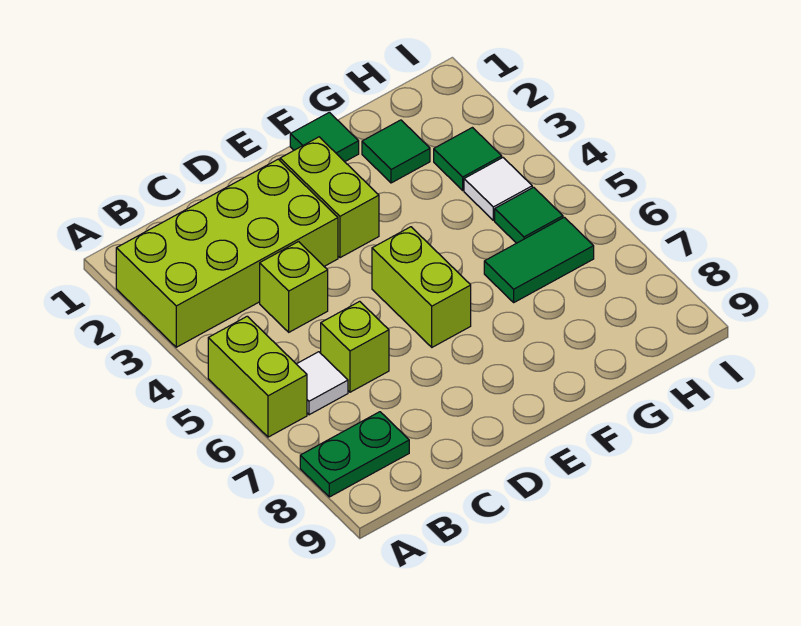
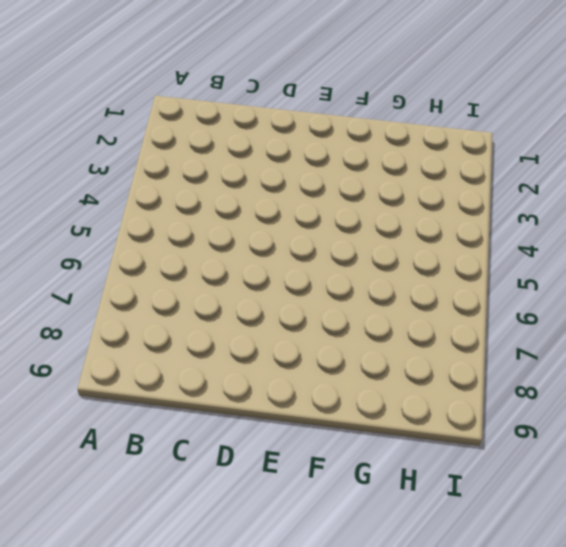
none -> lime 2x4 brick [116,159,338,347]
none -> lime 1x2 brick [208,316,307,437]
none -> green 1x2 plate [300,412,409,497]

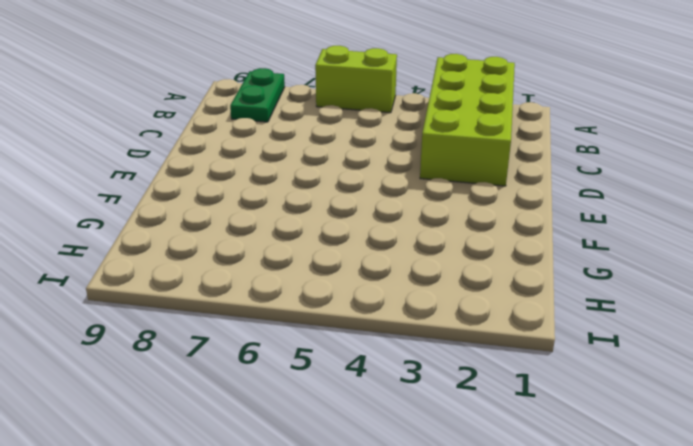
none -> white 1x1 tile [297,352,348,415]
none -> lime 1x1 brick [260,242,328,332]
none -> lime 1x1 brick [321,301,389,392]

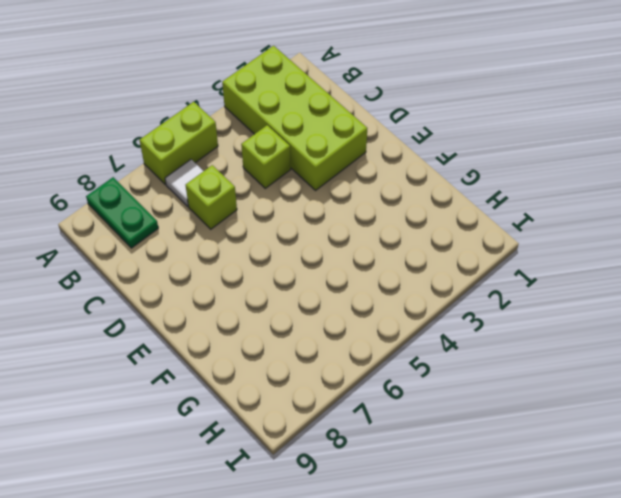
none -> lime 1x2 brick [280,137,379,258]
none -> lime 1x2 brick [372,227,471,347]
none -> green 1x1 tile [290,112,359,162]

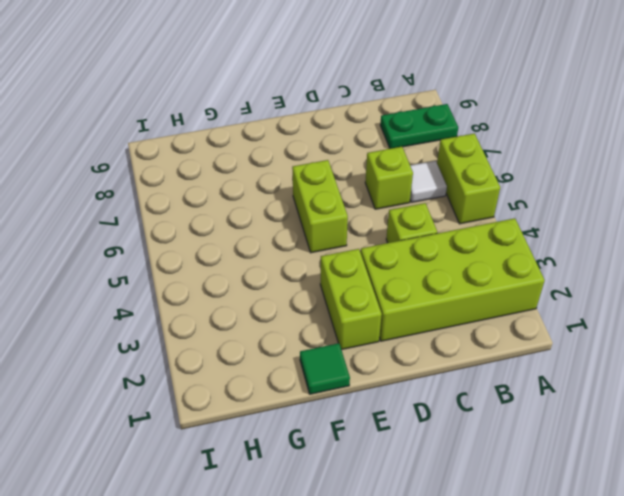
none -> green 1x1 tile [362,120,430,183]
none -> green 1x2 tile [484,217,594,302]
none -> green 1x1 tile [434,128,502,190]

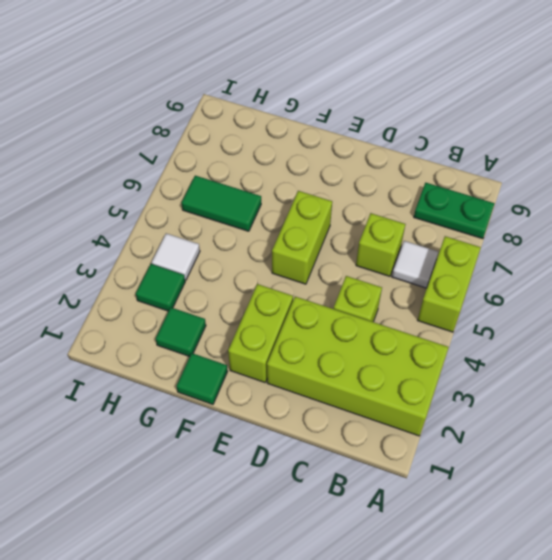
none -> green 1x1 tile [495,187,563,243]

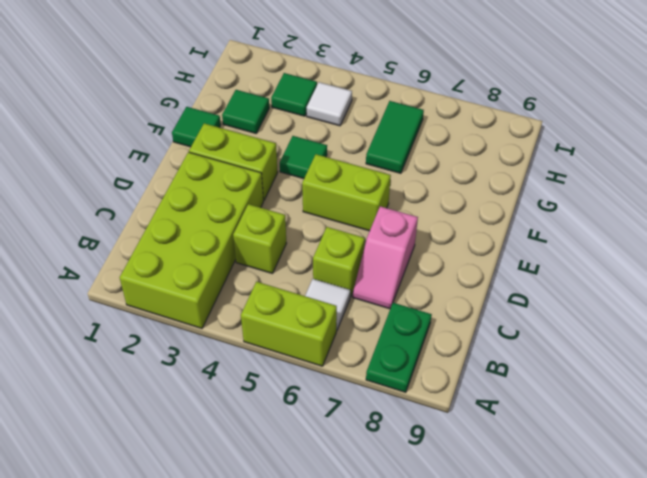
pink 1x2 slope [353,206,418,309] -> none
green 1x1 tile [280,136,327,179] -> green 1x1 tile moved to [495,187,563,243]

